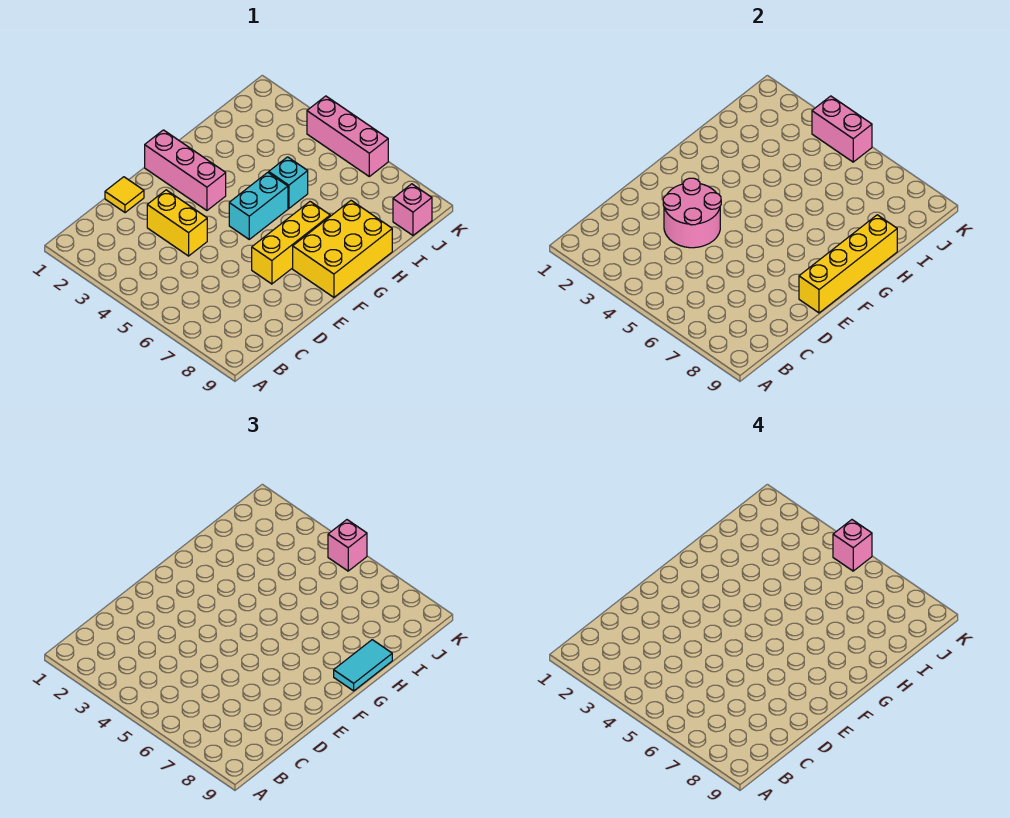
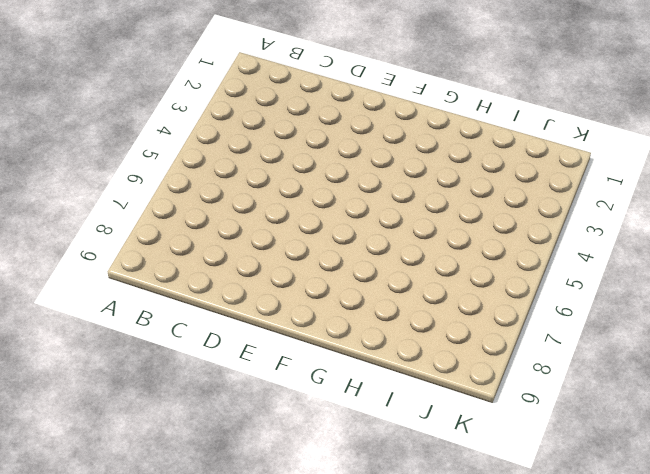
none -> yellow 1x1 tile [105,177,144,213]
none -> yellow 1x2 brick [147,190,207,256]
none -> yellow 1x3 brick [252,202,330,284]

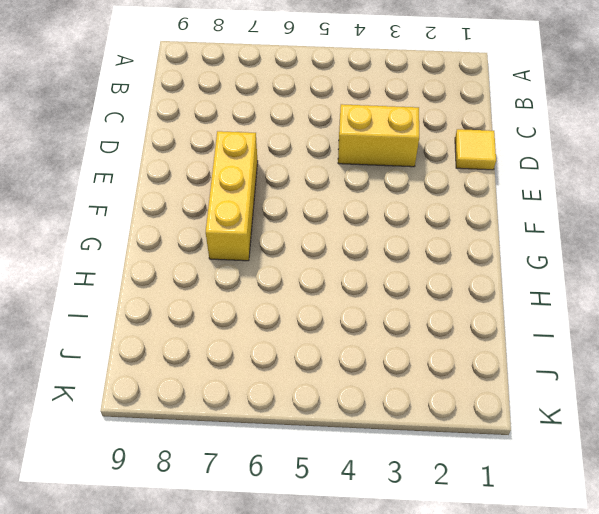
none -> pink 1x3 brick [145,130,226,210]
none -> cyan 1x2 brick [229,173,288,239]
none -> yellow 2x3 brick [293,201,392,297]

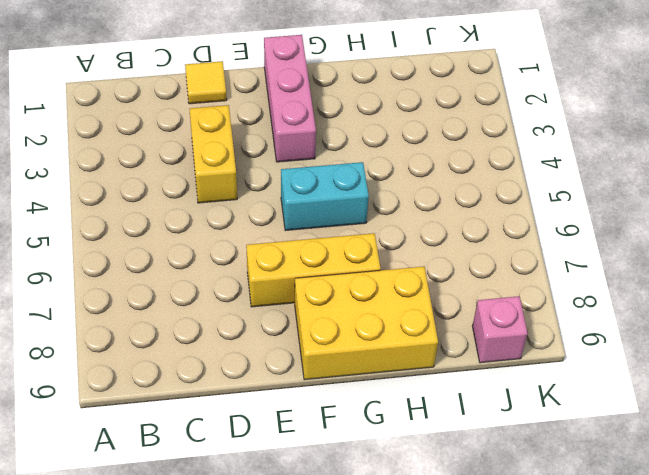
none -> cyan 1x1 brick [269,157,308,209]
none -> pink 1x3 brick [307,96,388,176]
none -> pink 2x2 round brick [663,178,721,248]

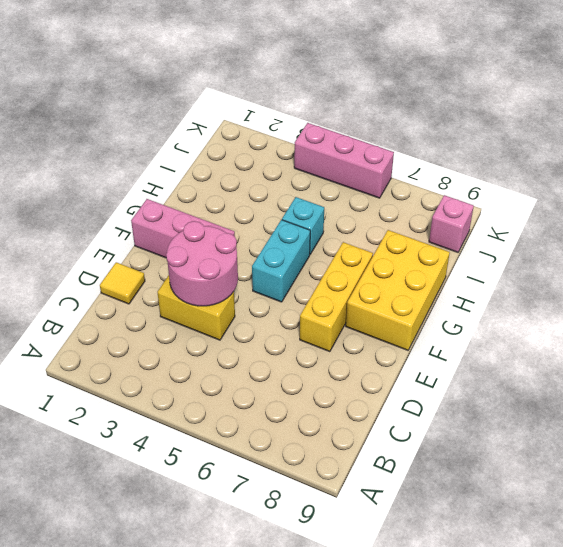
none -> yellow 1x4 brick [799,215,897,313]
none -> pink 1x2 brick [812,96,872,162]
none -> cyan 1x2 tile [334,640,392,691]

